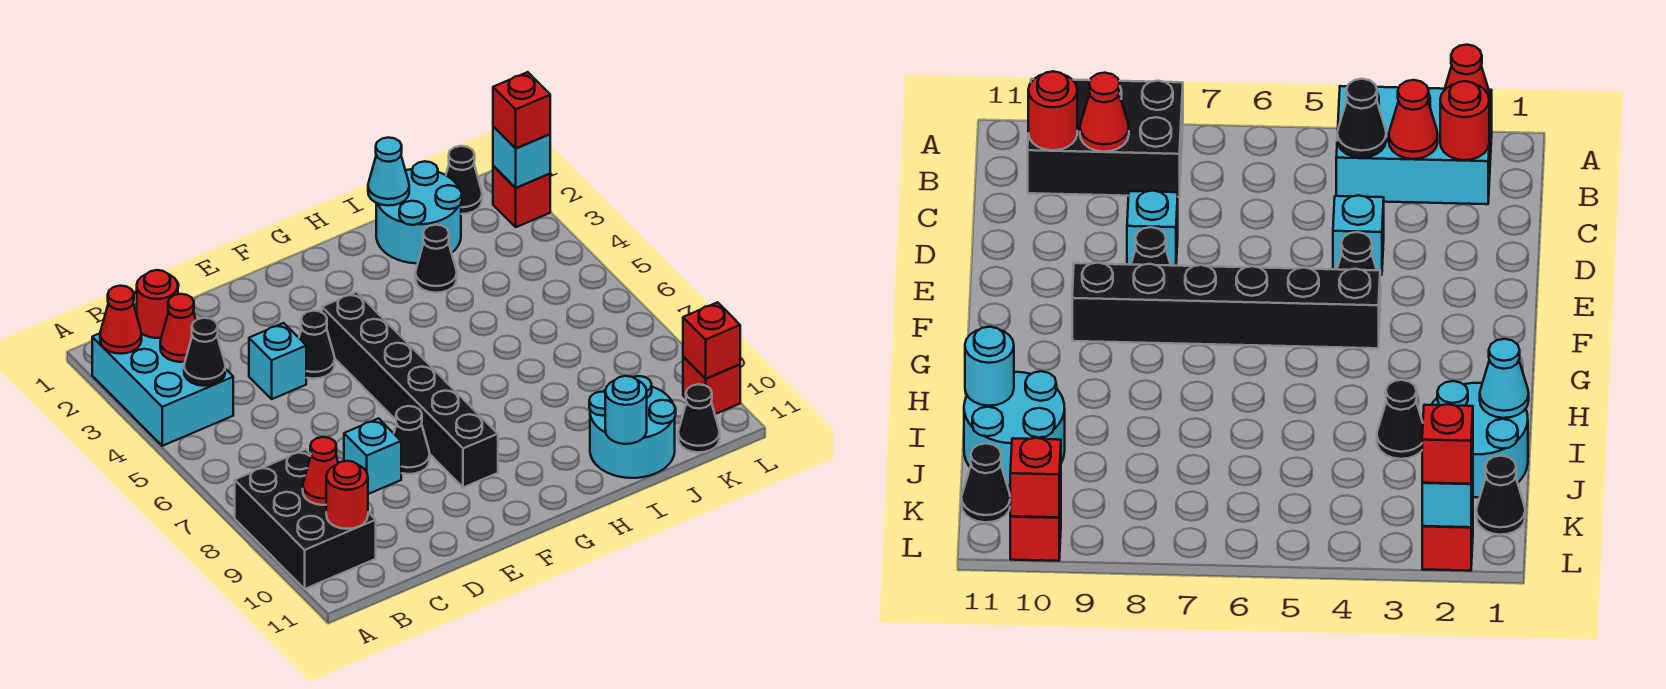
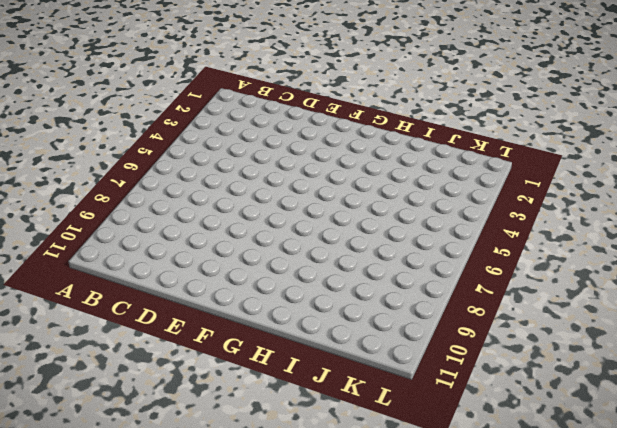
none -> cyan 2x3 brick [92,333,233,446]
none -> black 2x3 brick [235,449,376,589]
none -> cyan 1x1 brick [249,323,306,399]

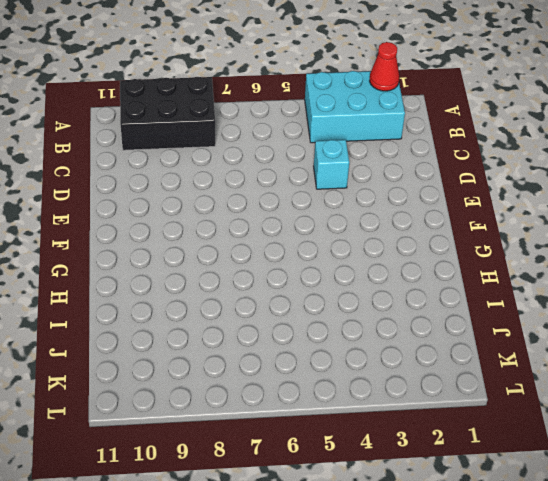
none -> cyan 1x1 brick [344,418,401,494]
none -> black 1x1 cone [299,311,335,379]
none -> black 1x1 cone [394,406,430,474]

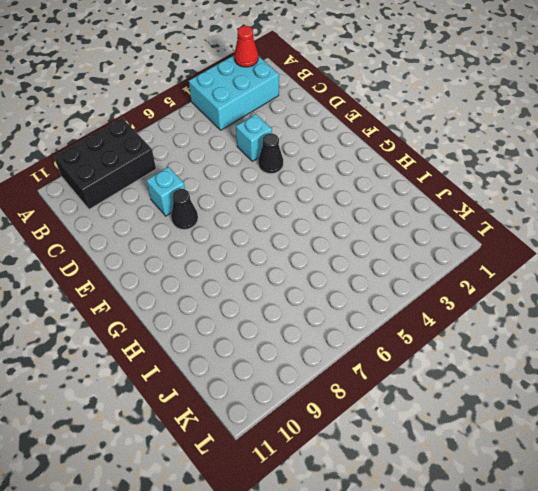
none -> black 1x6 brick [322,292,498,487]
none -> cyan 2x2 round brick [376,161,462,263]
none -> black 1x1 cone [415,225,457,293]

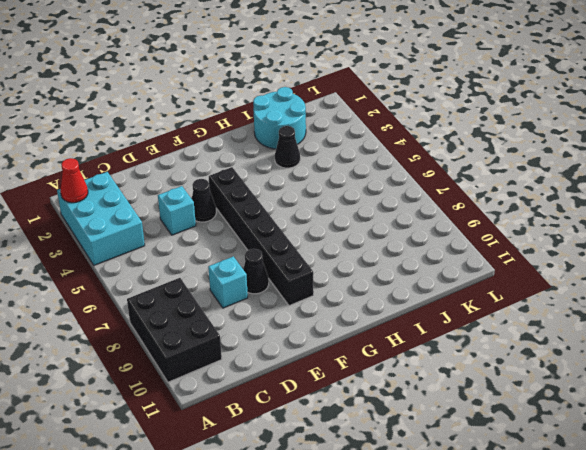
none -> cyan 2x2 round brick [589,376,676,478]
none -> black 1x1 cone [446,146,482,214]
none -> black 1x1 cone [678,384,720,452]

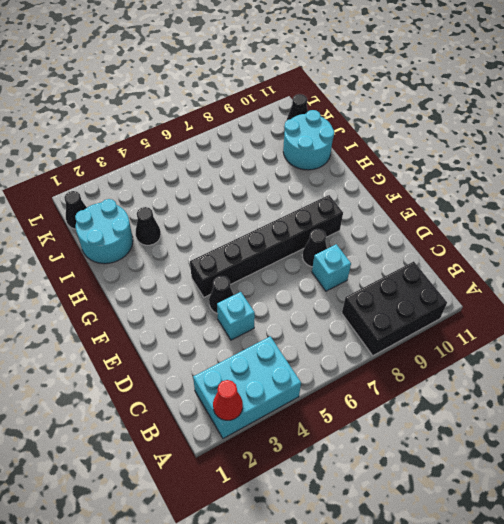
none -> red 1x1 brick [493,166,550,227]
none -> red 1x1 brick [683,357,740,414]
none -> red 1x1 round brick [137,270,178,338]

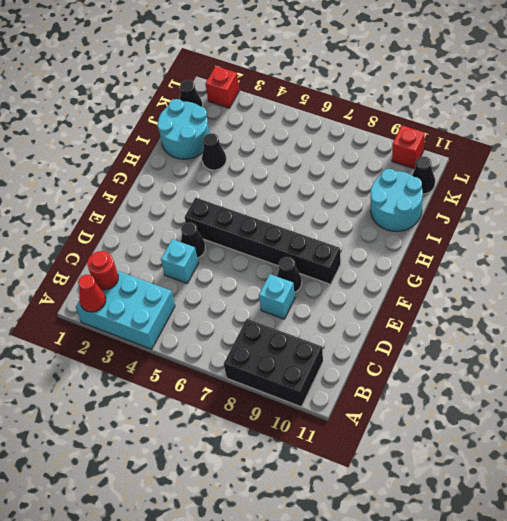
none -> red 1x1 cone [160,294,196,362]
none -> black 1x1 cone [184,318,225,386]
none -> red 1x1 cone [303,437,338,505]

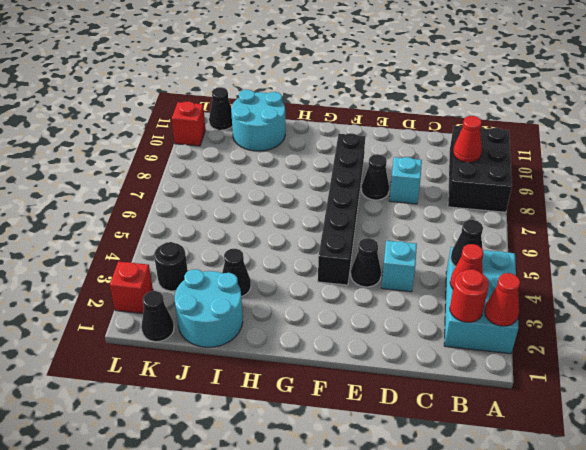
black 1x1 round brick [154,242,188,291] -> none
none -> red 1x1 round brick [326,461,368,529]
none -> cyan 1x1 cone [368,138,409,206]
none -> cyan 1x1 round brick [605,376,647,444]

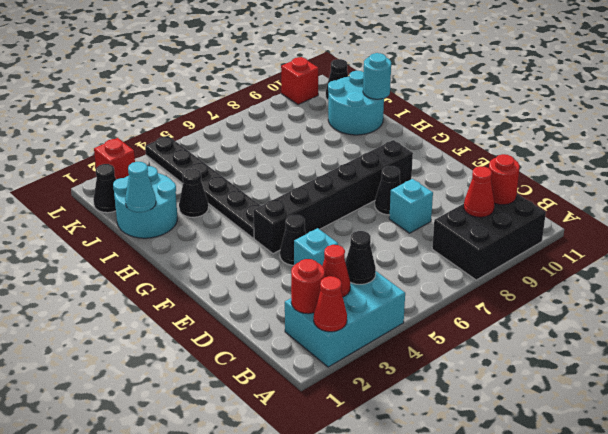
black 1x6 plate [145,136,261,238] -> none
none -> cyan 1x1 brick [493,127,550,188]
none -> red 1x1 brick [683,302,740,379]
none -> red 1x1 brick [493,72,550,148]

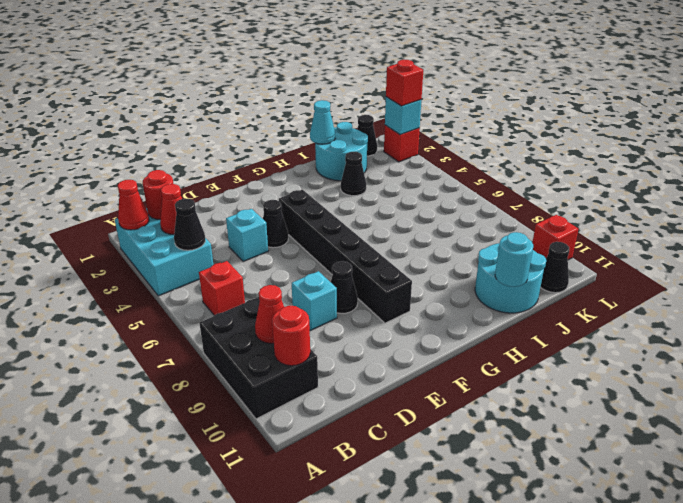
red 1x1 brick [199,261,245,315] -> red 1x1 brick moved to [683,302,740,379]

